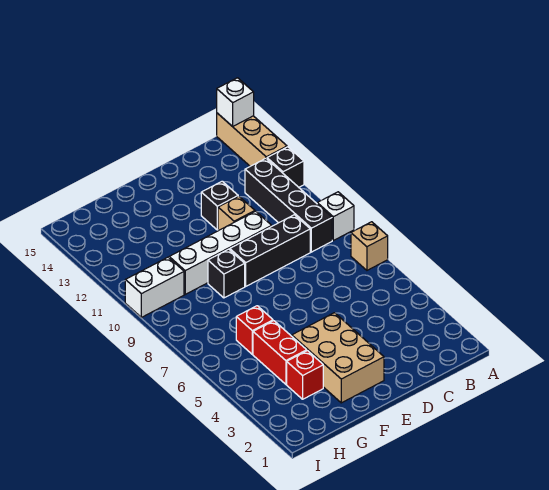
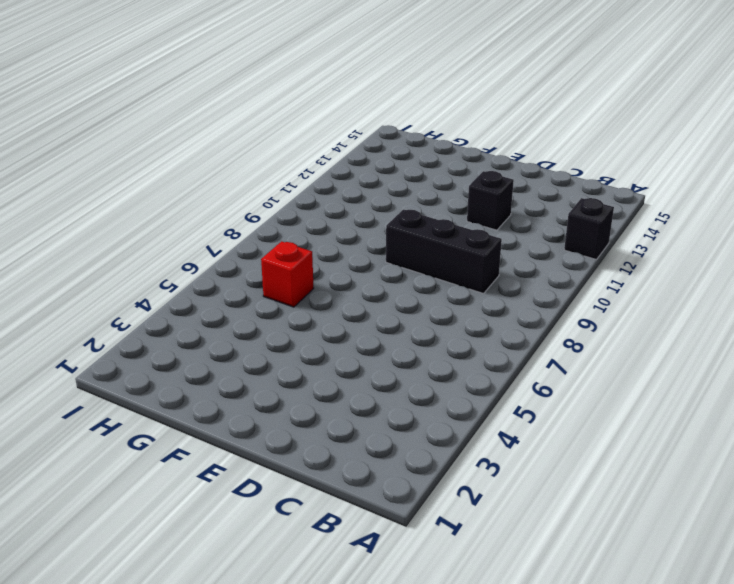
none -> tan 1x1 brick [351,222,388,270]
none -> white 1x1 brick [317,192,354,240]
none -> tan 1x3 brick [217,113,287,166]

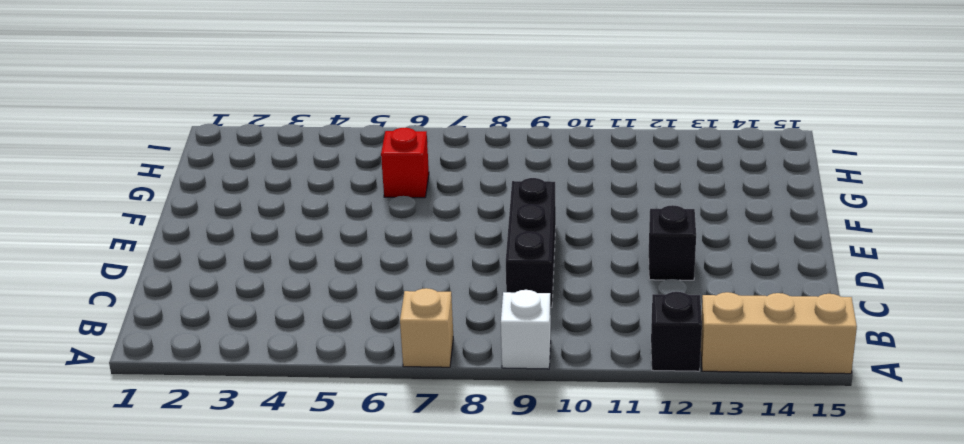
none -> black 1x4 brick [245,158,332,252]
none -> white 1x4 brick [169,211,272,294]
none -> tan 1x1 brick [218,196,255,231]

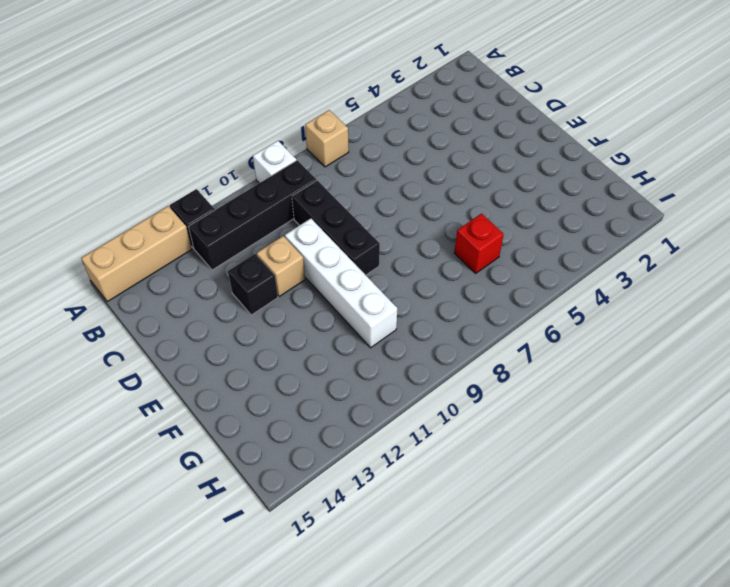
none -> tan 2x3 brick [292,313,384,403]
none -> black 1x1 brick [208,249,245,298]
none -> red 1x1 brick [287,351,323,399]

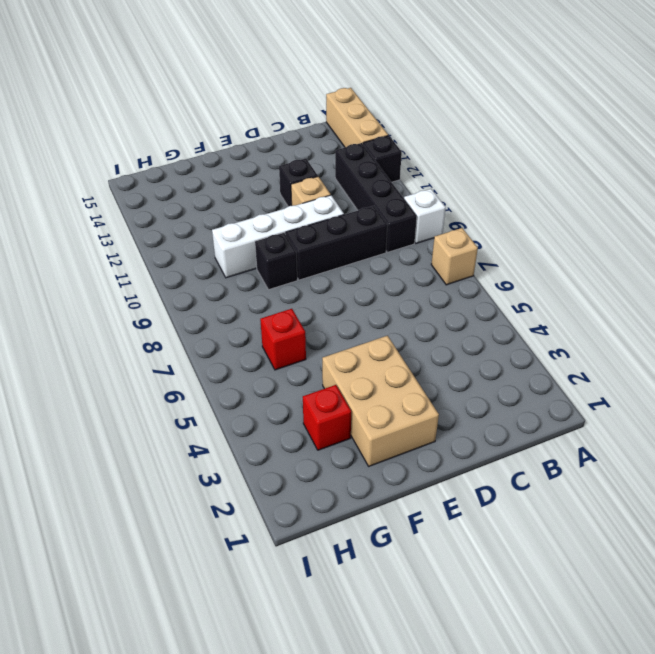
none -> red 1x2 brick [253,321,307,384]
none -> white 1x2 brick [125,257,184,317]
none -> white 1x1 brick [217,78,254,127]

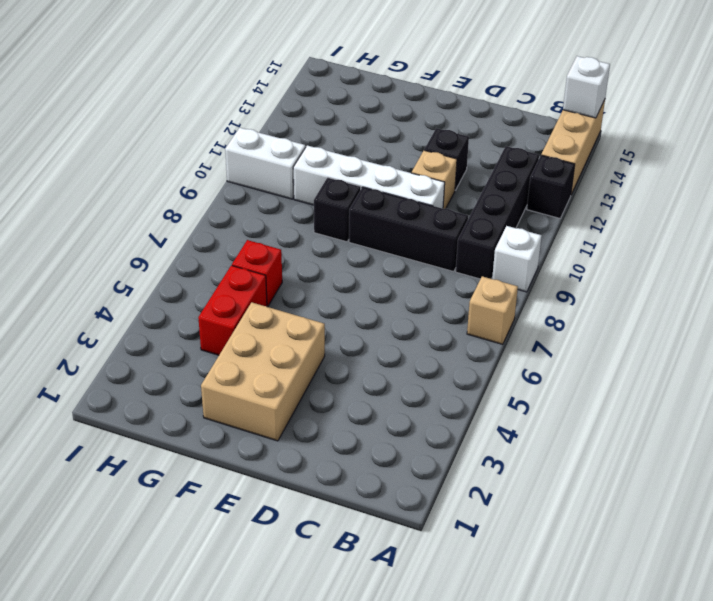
none -> red 1x1 brick [287,351,323,399]

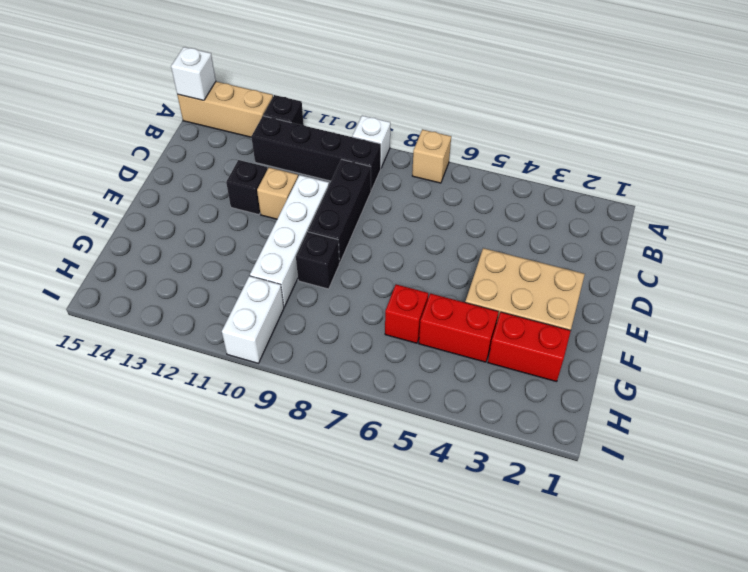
red 1x2 brick [488,312,571,382] -> red 1x1 brick [287,351,323,399]

